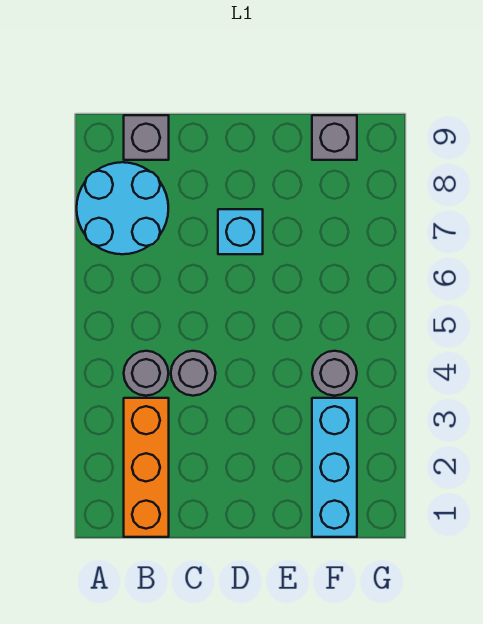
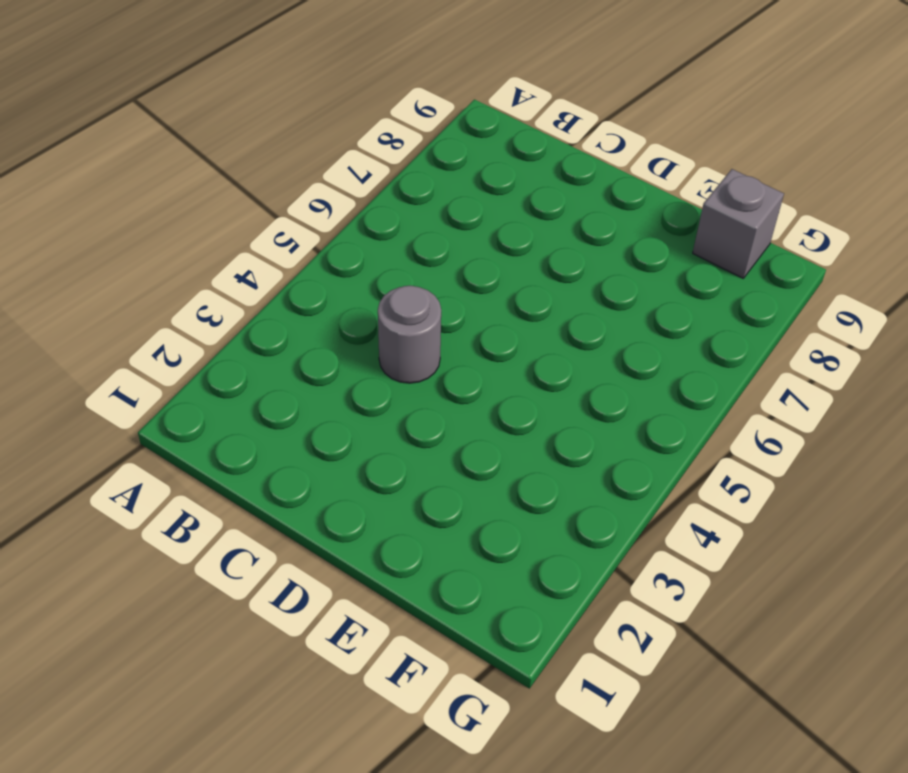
none -> cyan 2x2 round brick [77,162,168,254]
none -> orange 1x3 brick [124,398,169,537]

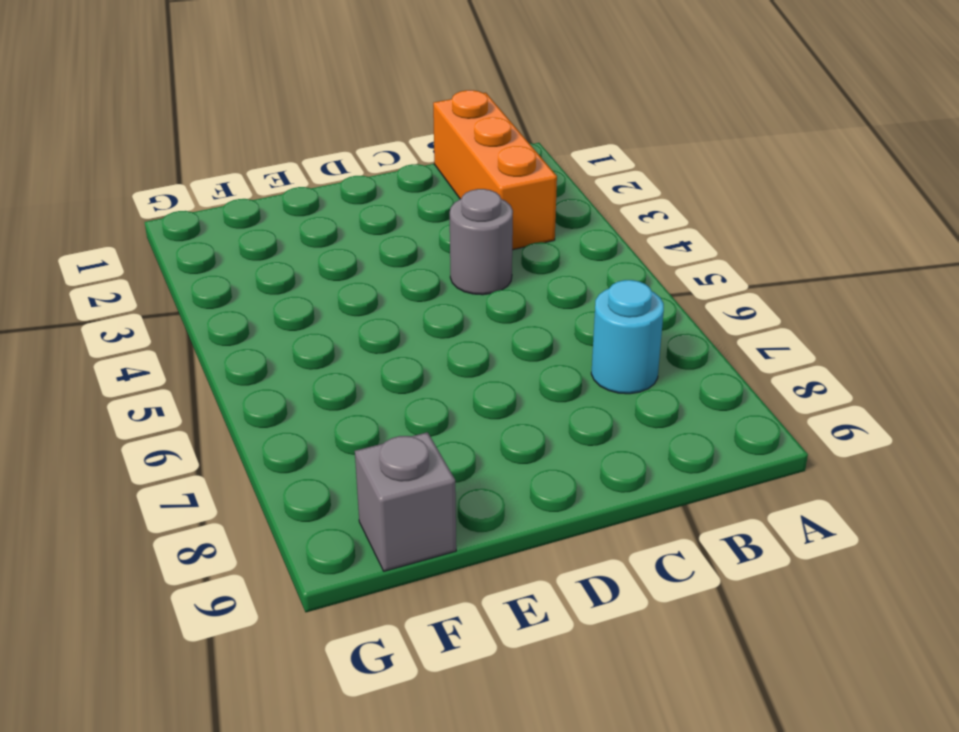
cyan 1x1 round brick [591,280,664,394] -> cyan 2x2 round brick [77,162,168,254]
none -> grey 1x1 round brick [124,351,168,396]
none -> grey 1x1 brick [124,115,169,160]

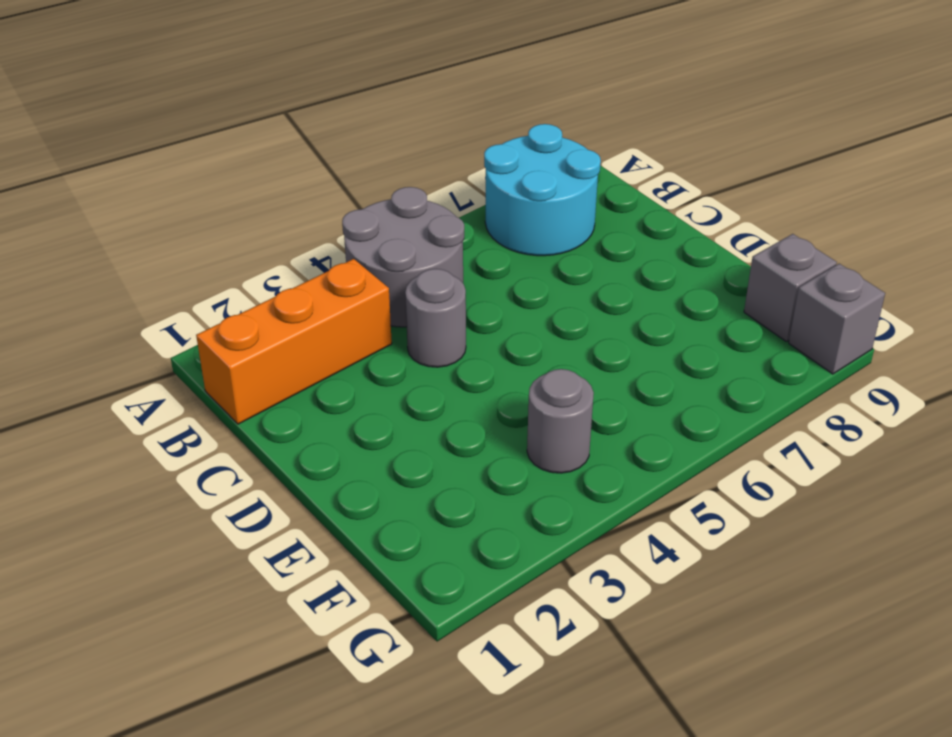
grey 2x2 round brick [342,187,464,327] -> grey 1x1 round brick [124,351,168,396]
grey 1x1 brick [789,264,885,374] -> grey 1x1 brick moved to [124,115,169,160]
none -> cyan 1x1 brick [218,209,263,254]
none -> cyan 1x3 brick [312,398,357,537]

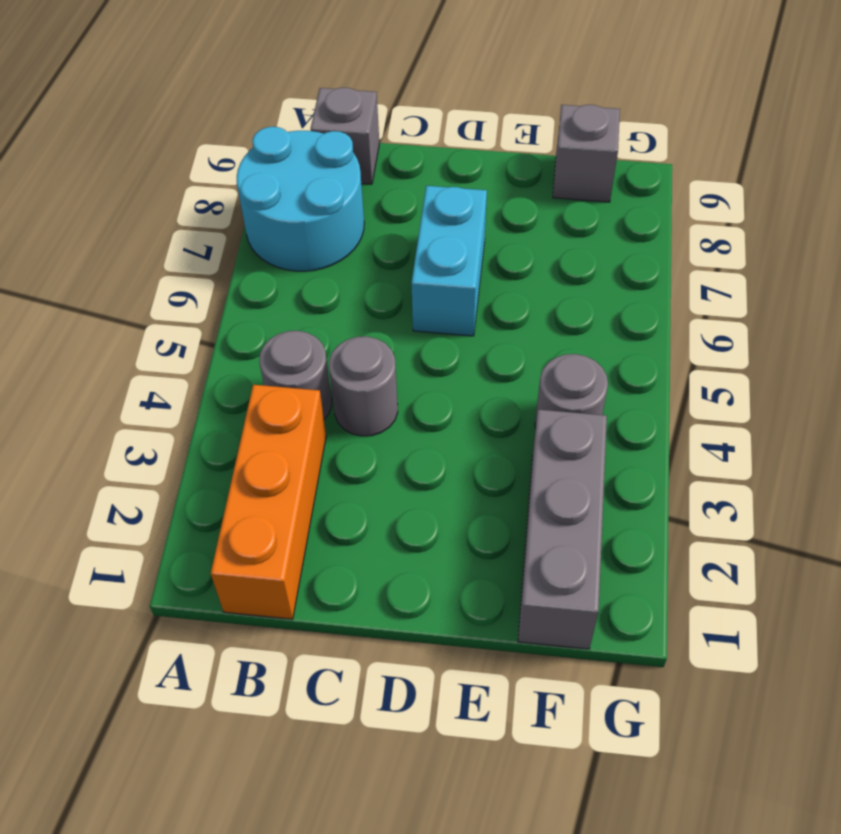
cyan 1x2 brick [411,186,487,336] -> cyan 1x1 brick [218,209,263,254]
grey 1x3 brick [518,410,607,649] -> cyan 1x3 brick [312,398,357,537]

